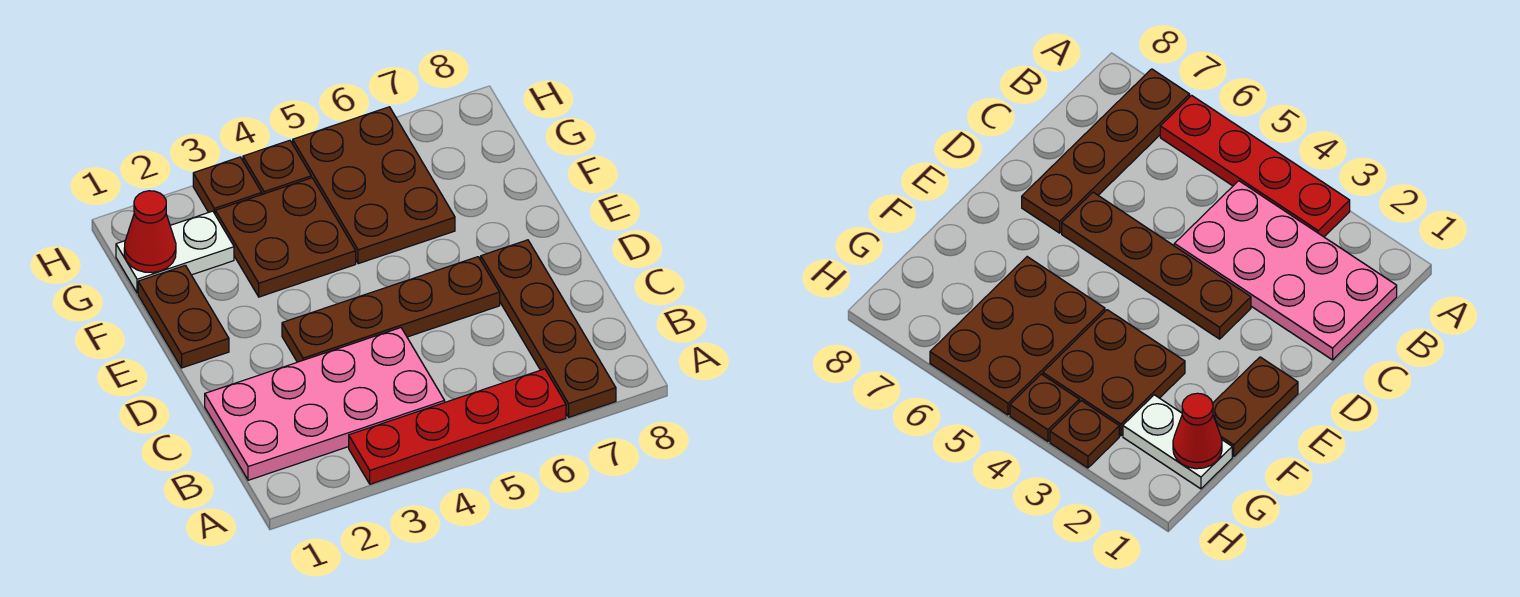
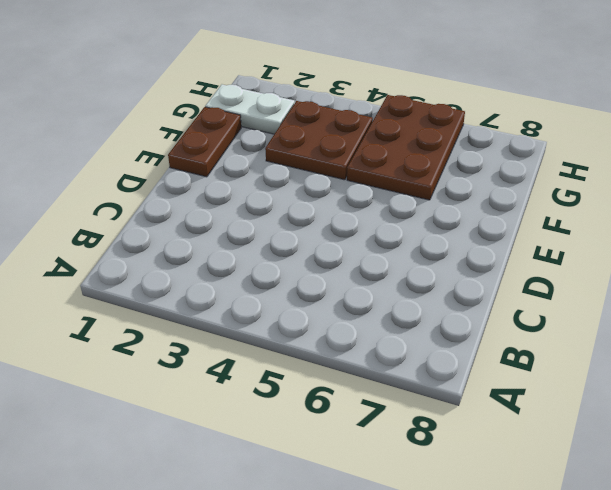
none -> red 1x4 plate [349,369,566,484]
none -> brown 1x4 plate [481,240,616,417]

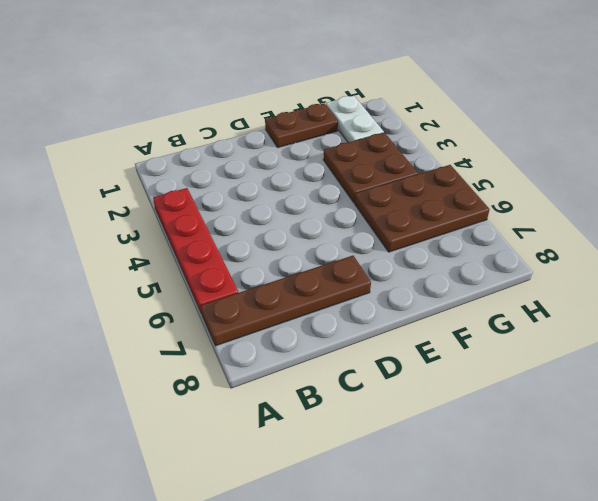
none -> pink 2x4 plate [205,328,445,480]
none -> brown 1x4 plate [282,257,500,362]

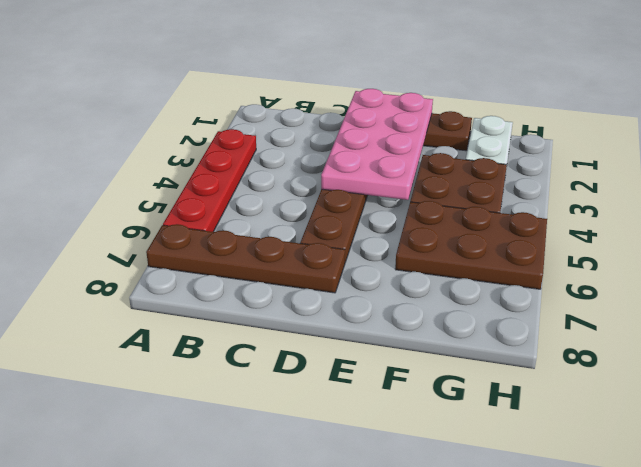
pink 2x4 plate [321,89,433,200] -> pink 2x4 plate moved to [205,328,445,480]
none -> brown 1x1 plate [193,157,262,214]
none -> brown 1x1 plate [243,140,311,194]

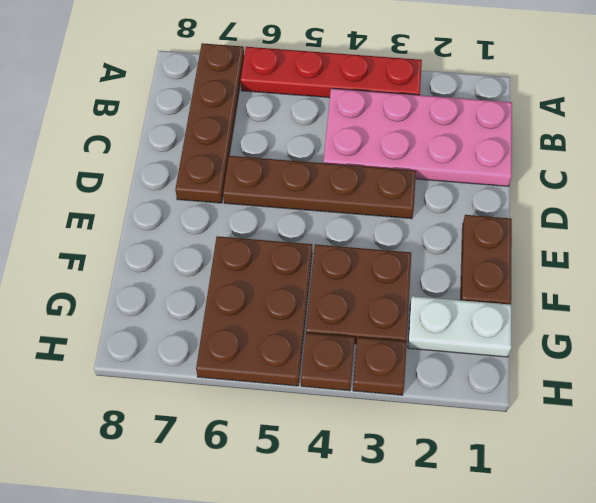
none -> red 1x1 cone [124,191,176,273]

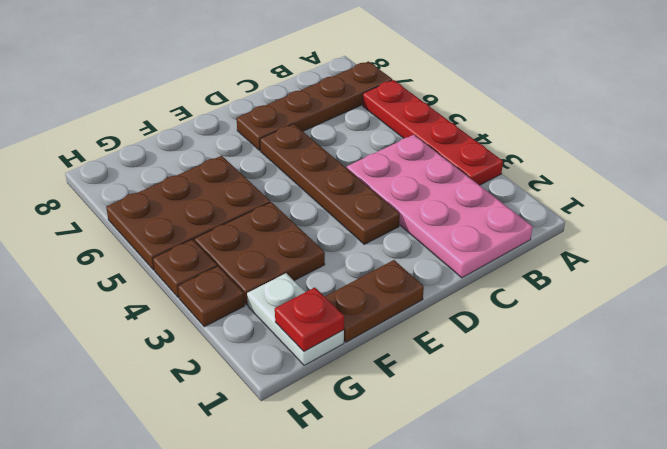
red 1x1 plate [275,287,344,352] -> red 1x1 cone [124,191,176,273]

